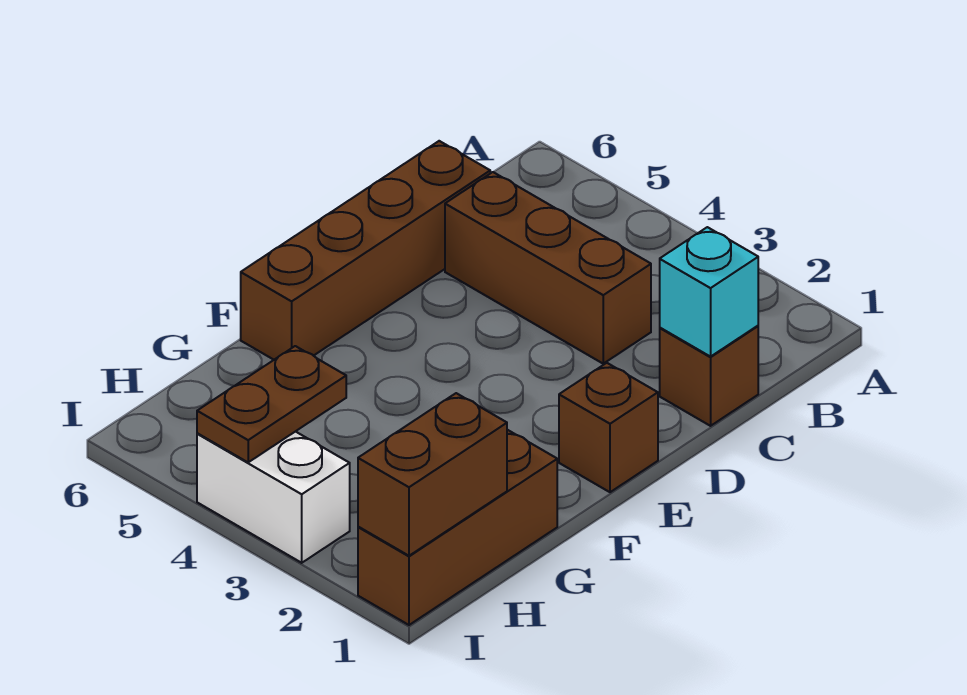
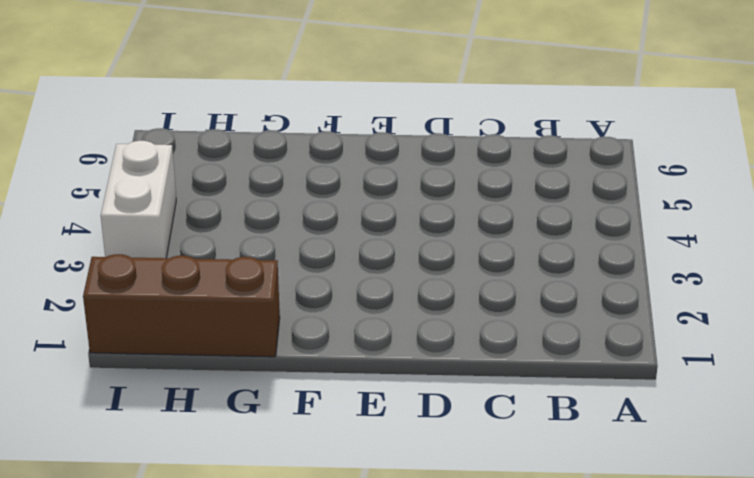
none -> brown 1x1 brick [660,326,758,426]
none -> brown 1x3 brick [445,172,651,364]

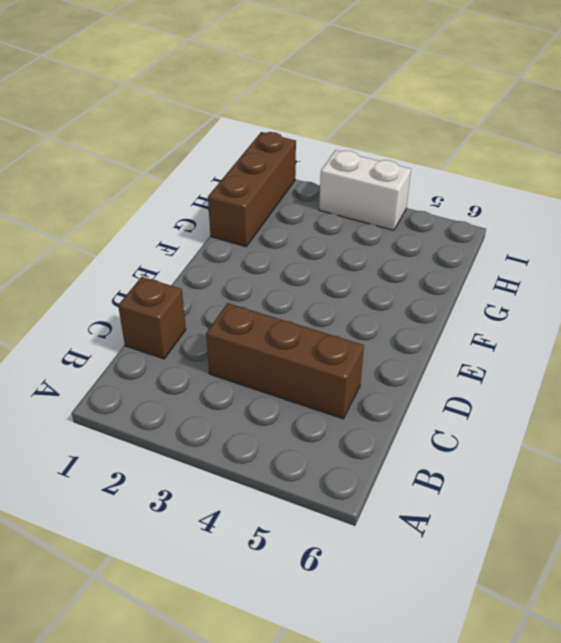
none -> brown 1x4 brick [241,141,490,360]
none -> brown 1x1 brick [559,363,658,492]

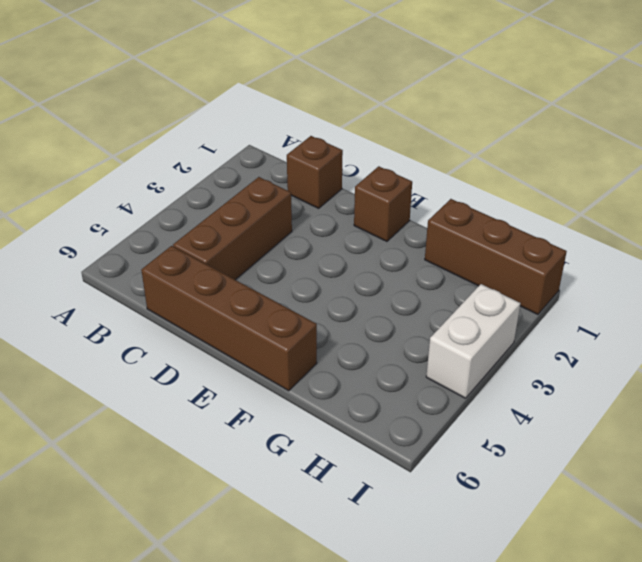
none -> cyan 1x1 brick [660,227,758,357]
none -> brown 1x2 brick [358,393,507,556]

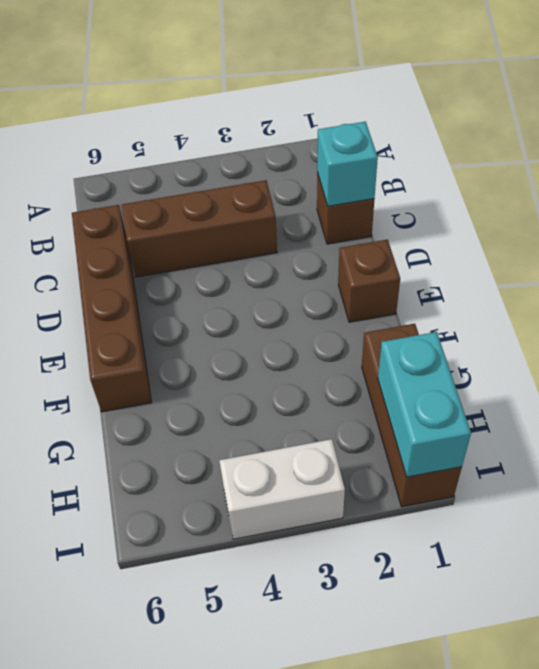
cyan 1x2 brick [378,332,471,477] -> brown 1x2 brick [358,393,507,556]
none -> brown 1x2 plate [197,346,346,462]

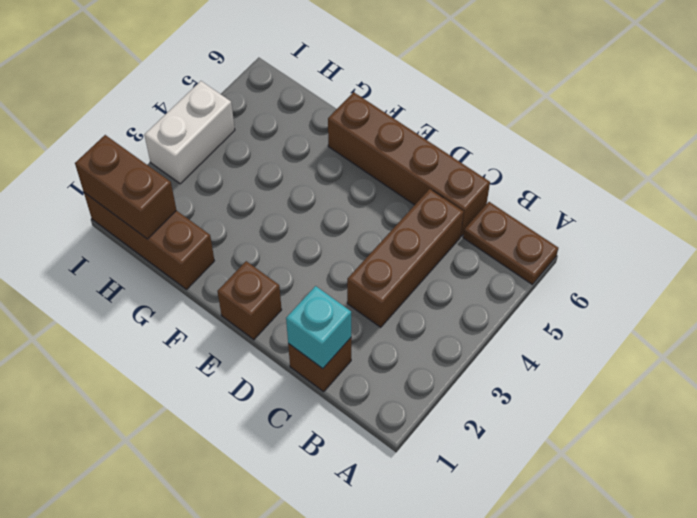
brown 1x2 plate [463,202,558,284] -> brown 1x2 plate moved to [197,346,346,462]

